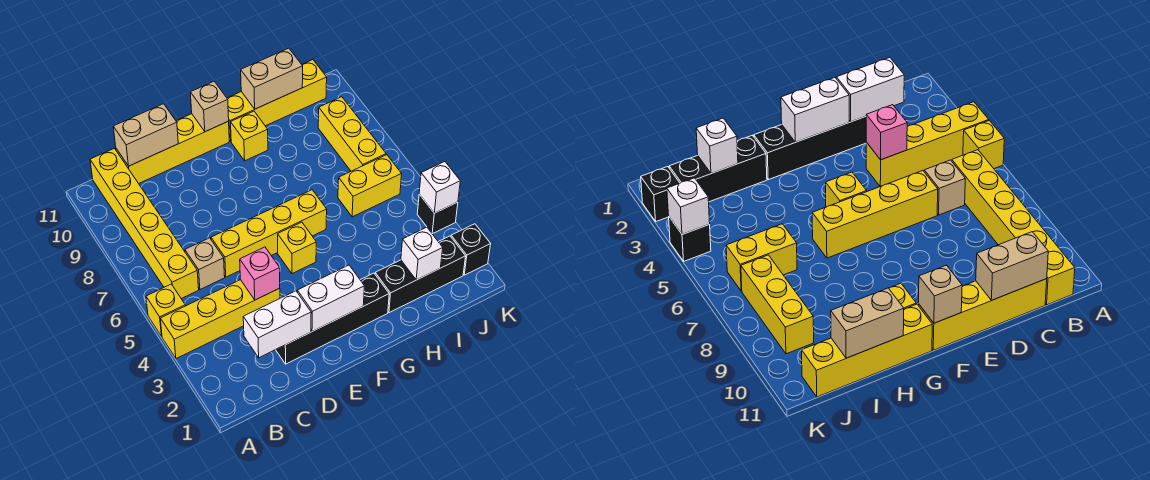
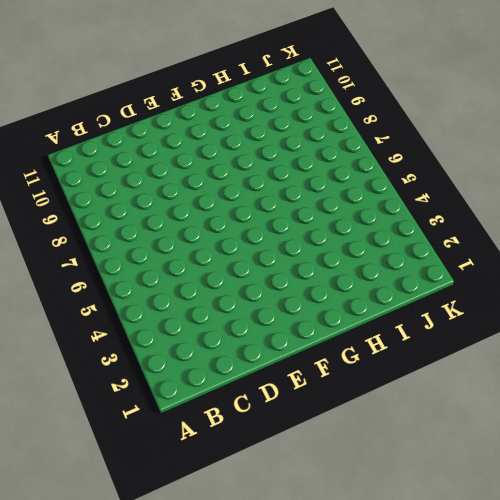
none -> yellow 1x4 brick [160,280,280,359]
none -> yellow 1x1 brick [146,284,185,336]
none -> yellow 1x6 brick [90,148,199,299]

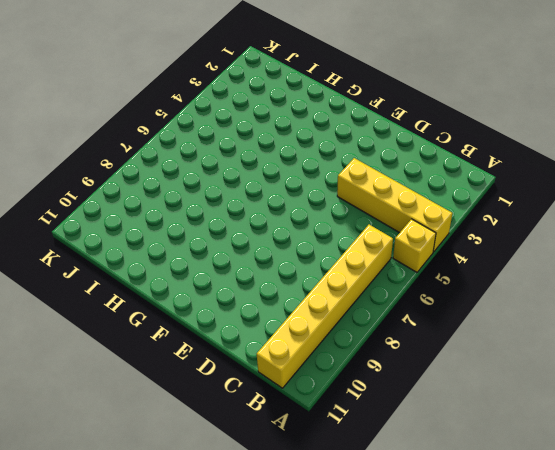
none -> tan 1x1 brick [185,238,225,289]
none -> yellow 1x4 brick [116,114,229,184]
none -> black 1x4 brick [276,273,389,364]

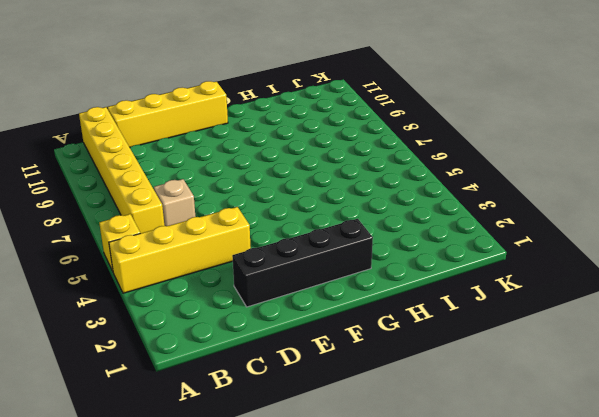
none -> yellow 1x4 brick [211,190,327,277]
none -> yellow 1x1 brick [278,222,316,274]
none -> yellow 1x1 brick [231,111,268,161]

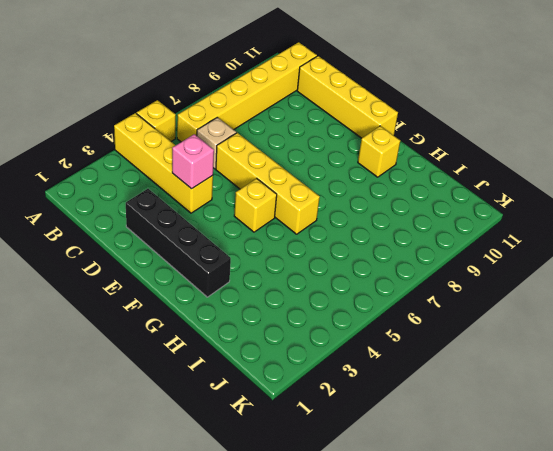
none -> yellow 1x4 brick [227,60,327,141]
none -> black 1x3 brick [375,236,466,313]
none -> yellow 1x2 brick [338,155,402,217]

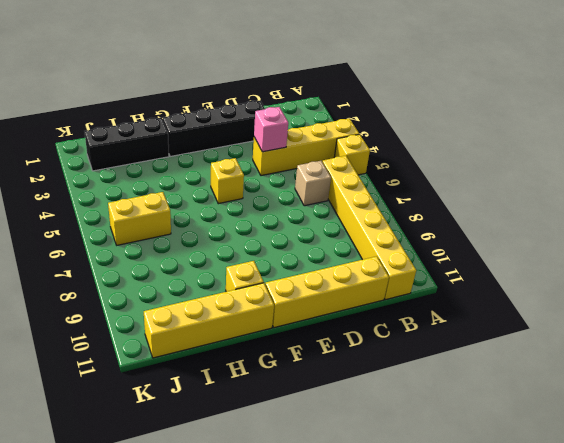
none -> yellow 1x4 brick [211,190,327,277]
none -> yellow 1x3 brick [318,97,386,171]
none -> black 1x1 brick [451,224,491,275]

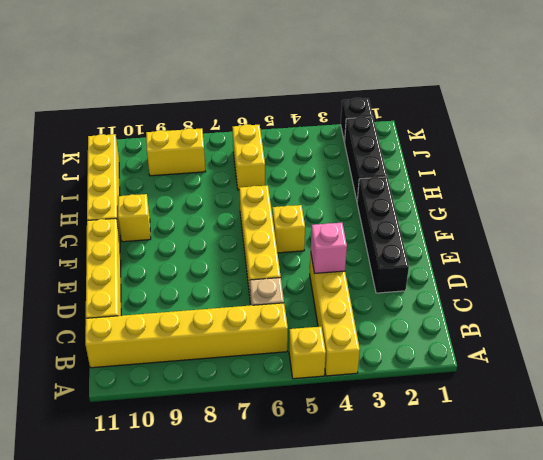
yellow 1x2 brick [146,128,205,176] -> yellow 1x3 brick [318,97,386,171]
none -> black 1x1 brick [417,194,458,234]
none -> white 1x2 brick [243,291,311,358]
none -> tan 1x2 brick [113,104,178,166]

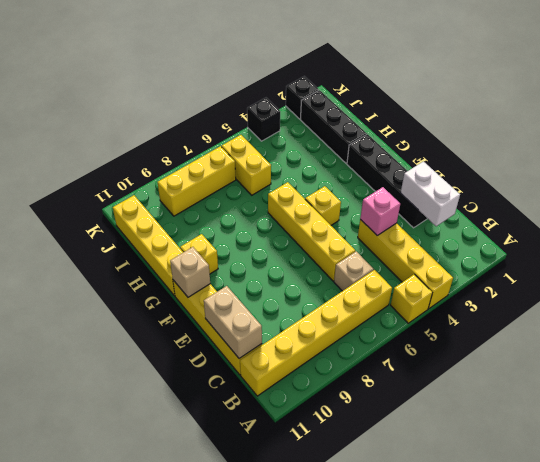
none -> white 1x2 brick [297,265,364,331]
none -> tan 1x2 brick [241,48,303,109]
none -> white 1x1 brick [401,227,443,280]

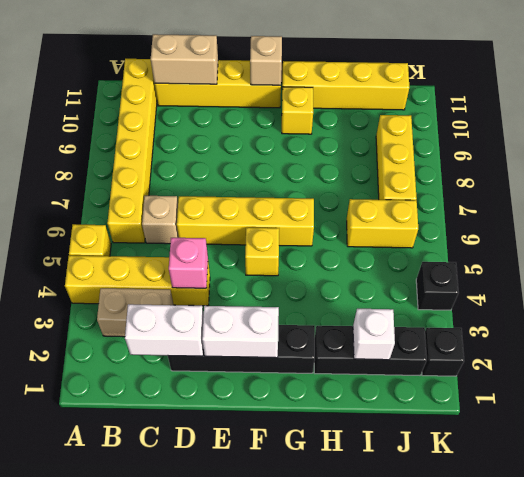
tan 1x2 brick [97,288,173,337] -> tan 1x2 brick moved to [241,48,303,109]
none -> white 1x1 brick [419,162,460,213]

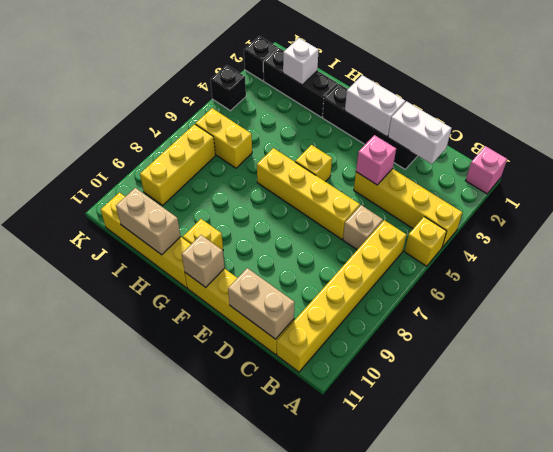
pink 1x1 brick [466,146,507,194] -> none
none -> white 1x1 brick [419,162,460,213]

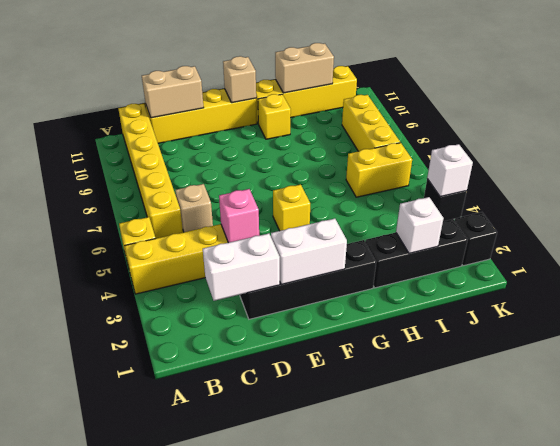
none -> yellow 1x4 brick [211,190,327,277]

